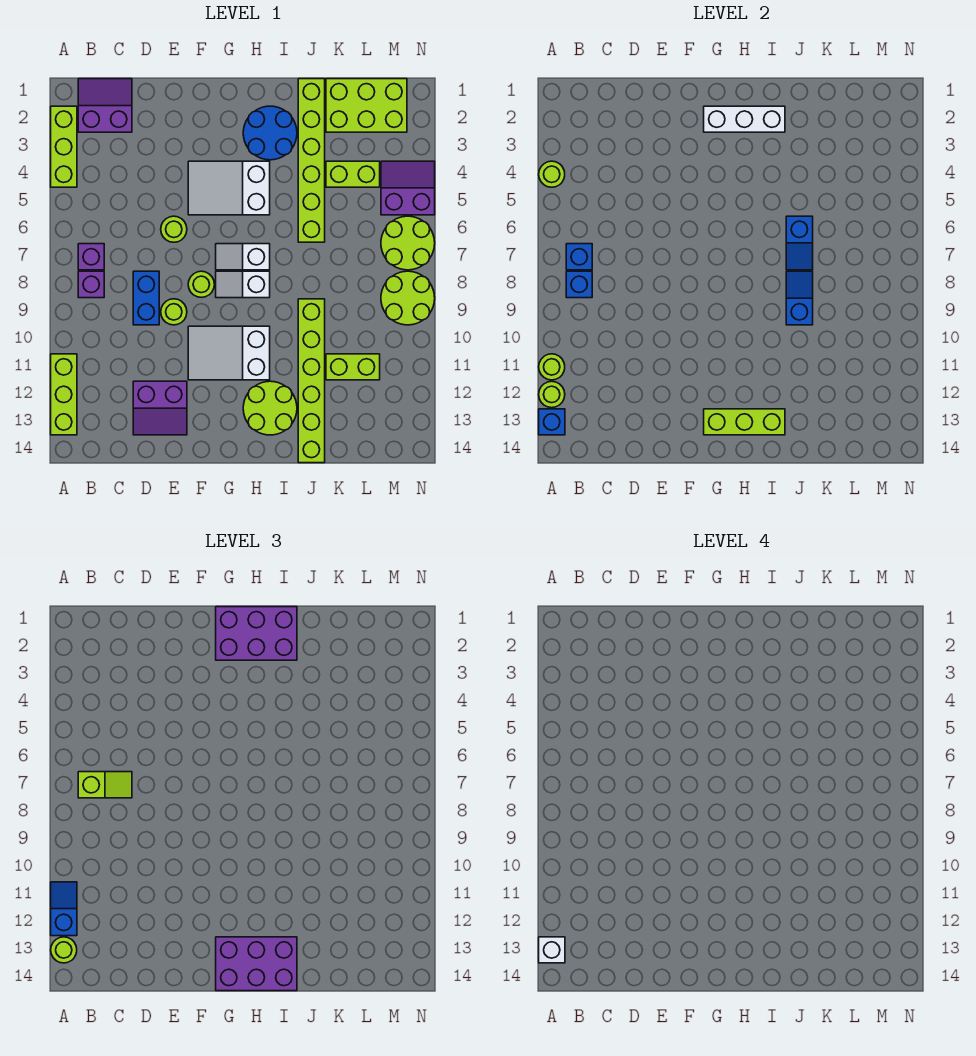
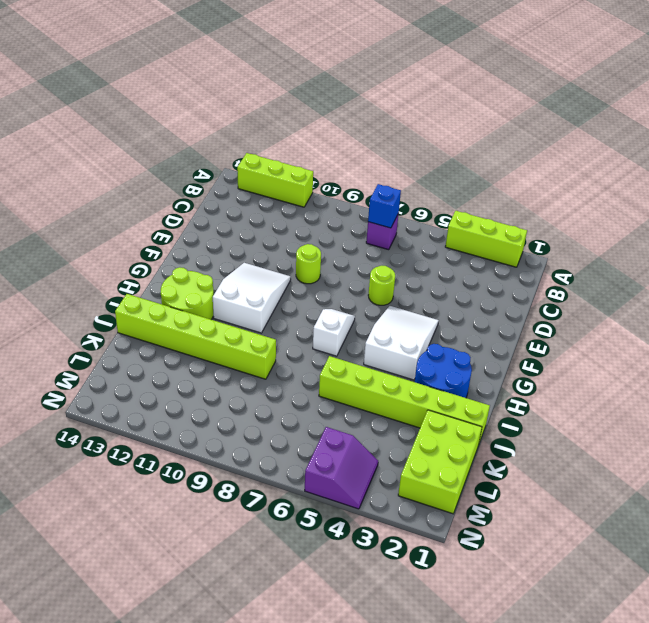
none -> purple 2x2 slope [78,79,132,132]
none -> purple 1x1 brick [78,271,104,298]
none -> blue 1x2 brick [133,271,159,325]
none -> purple 2x2 slope [133,381,187,435]

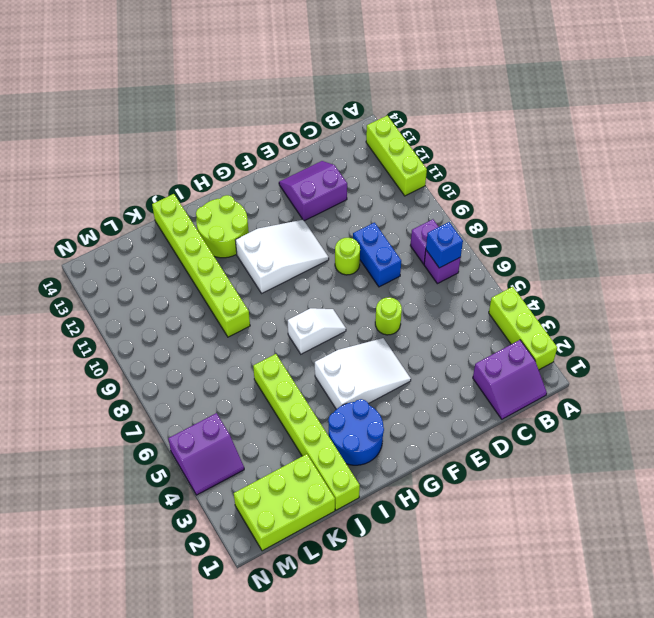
none -> lime 1x1 round brick [188,271,214,297]
none -> white 1x2 slope [216,271,270,298]
none -> lime 1x2 brick [326,161,380,187]
none -> lime 1x2 brick [326,354,380,380]

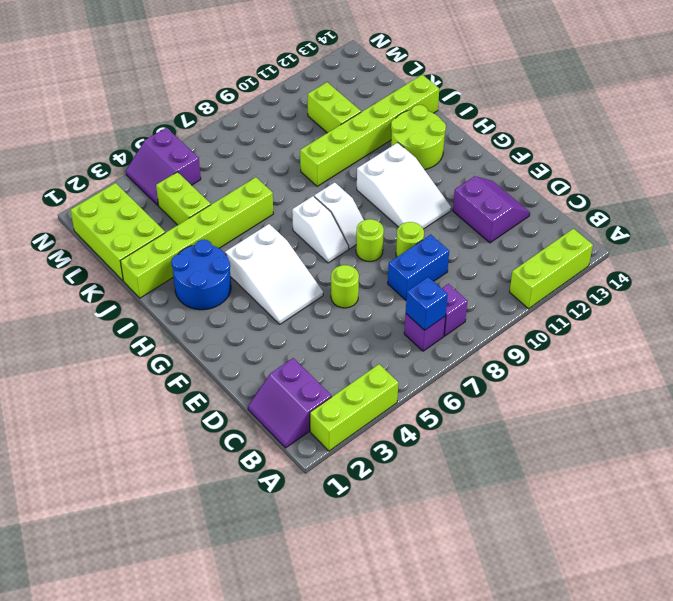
none -> lime 2x2 round brick [381,216,435,270]
none -> lime 2x2 round brick [381,271,435,325]
none -> lime 1x1 round brick [539,161,565,187]
none -> lime 1x1 round brick [539,354,565,380]

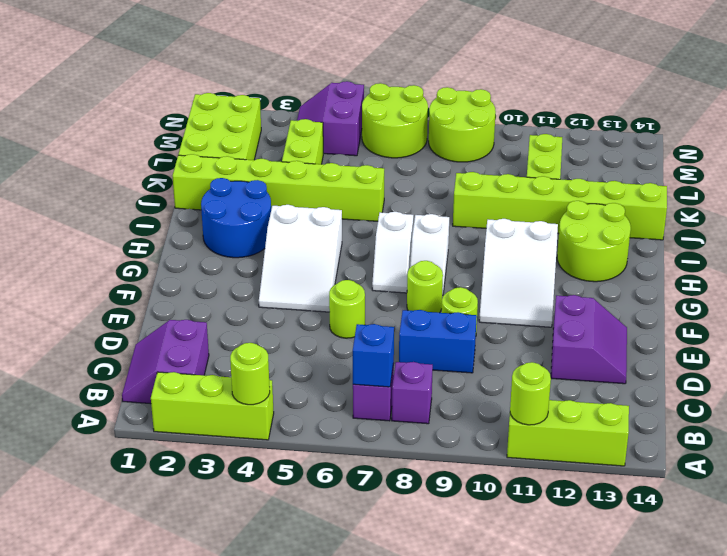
none -> lime 1x1 round brick [539,381,565,408]
none -> blue 1x1 brick [539,409,565,435]
none -> blue 1x1 brick [566,271,592,298]
none -> white 1x3 brick [704,106,785,132]

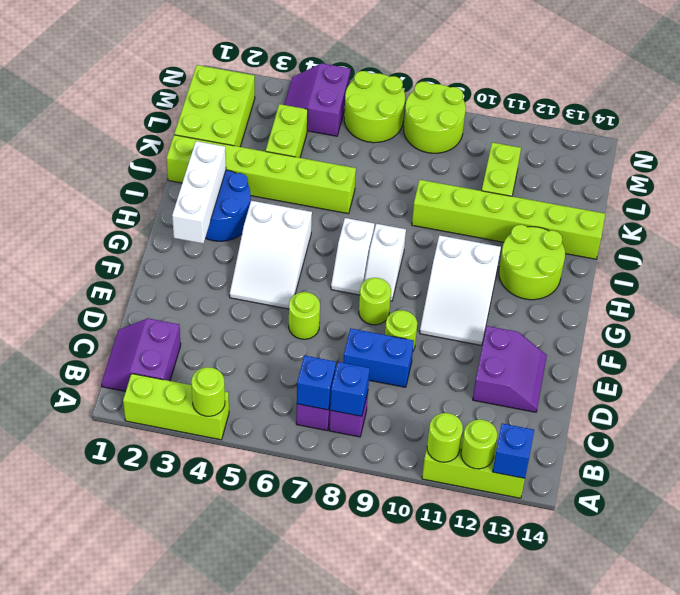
none -> lime 1x3 brick [704,409,785,435]
none -> blue 1x2 slope [786,216,813,270]
none -> blue 1x2 slope [786,271,813,325]
none -> blue 1x2 slope [51,882,77,936]

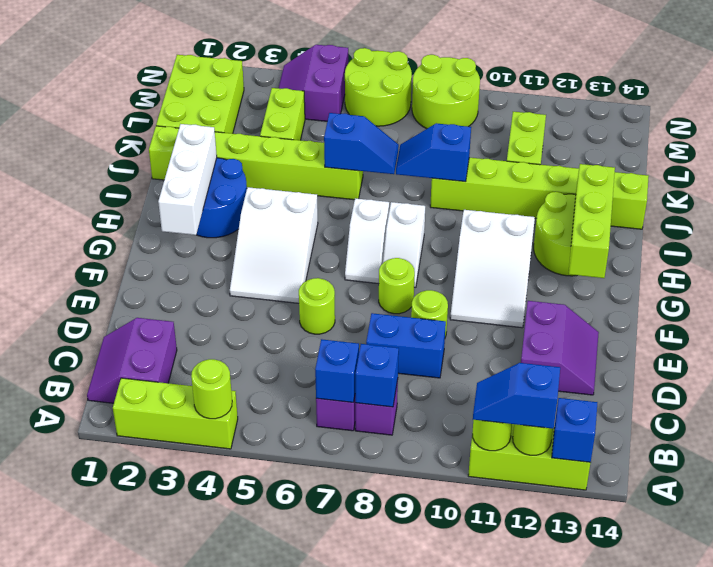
none -> lime 1x1 round brick [51,937,77,963]
none -> lime 1x2 slope [78,772,132,798]
none -> purple 2x3 brick [216,607,297,660]
none -> purple 2x3 brick [216,937,297,991]

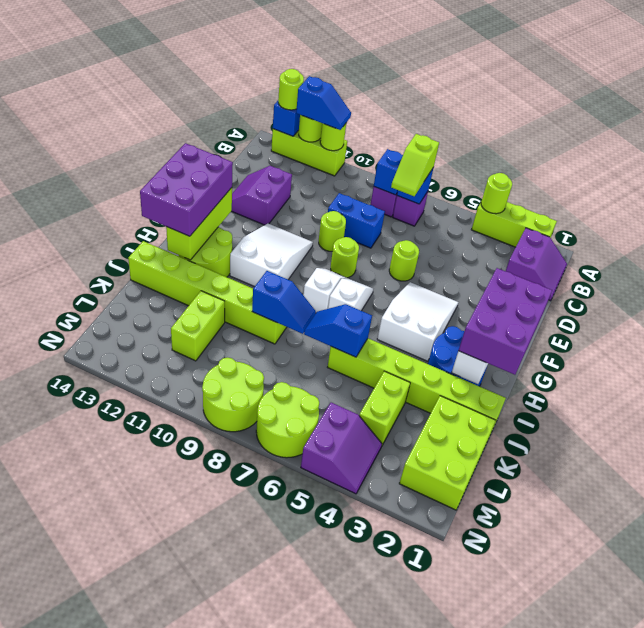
none -> white 1x1 brick [539,937,565,963]

